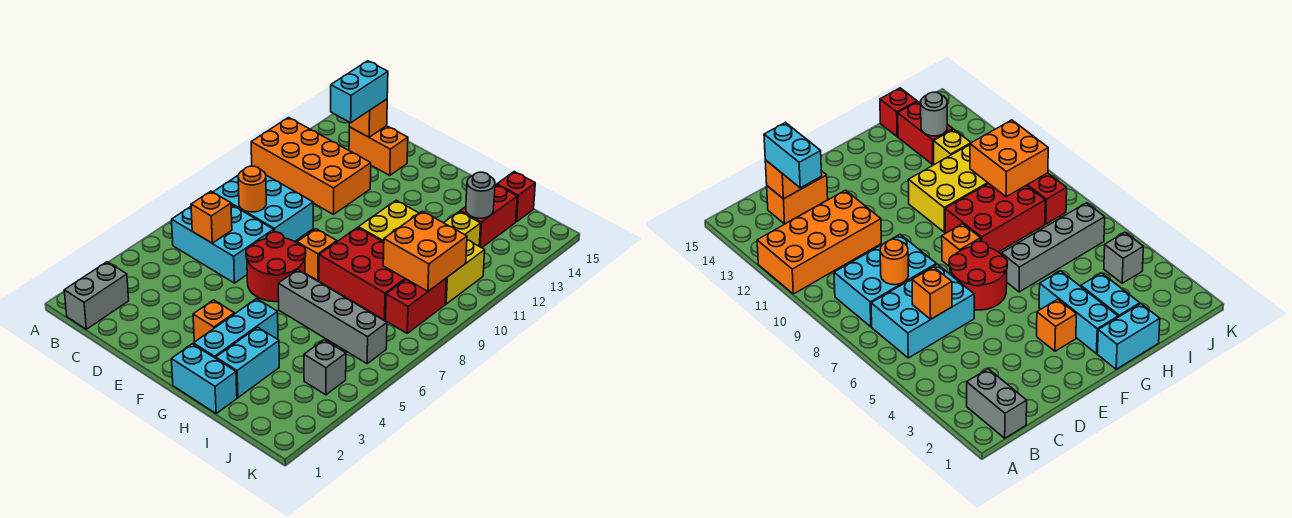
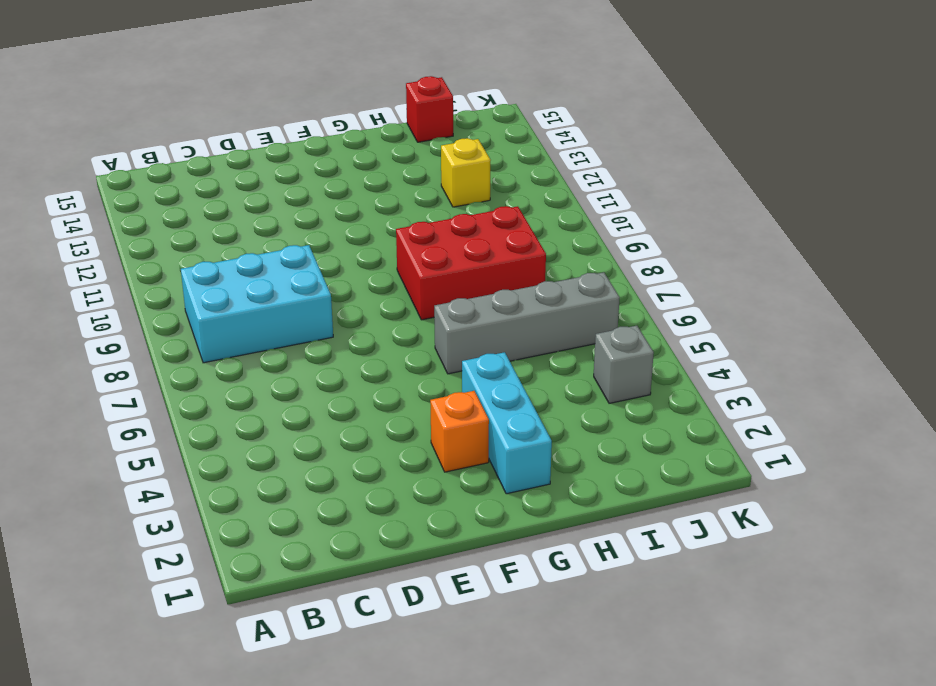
none -> orange 2x4 brick [251,118,371,214]
none -> grey 1x2 brick [64,262,129,329]
none -> cyan 2x3 brick [172,205,274,283]

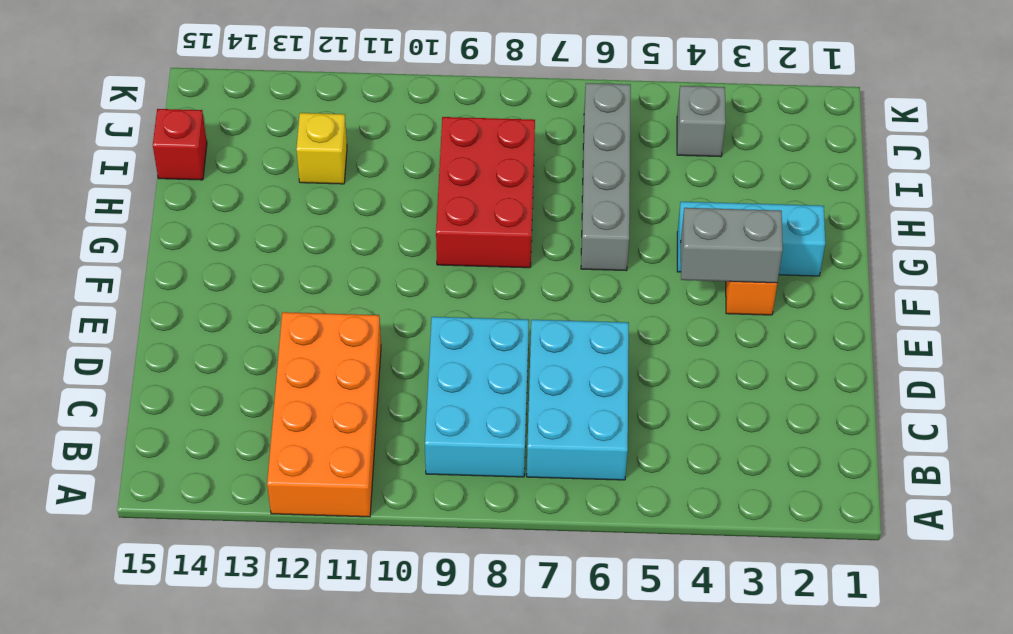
grey 1x2 brick [681,208,783,283] -> grey 1x2 brick moved to [64,262,129,329]
none -> orange 1x2 brick [349,126,408,175]
none -> red 2x2 round brick [246,232,306,302]
none -> orange 1x1 brick [297,229,337,281]

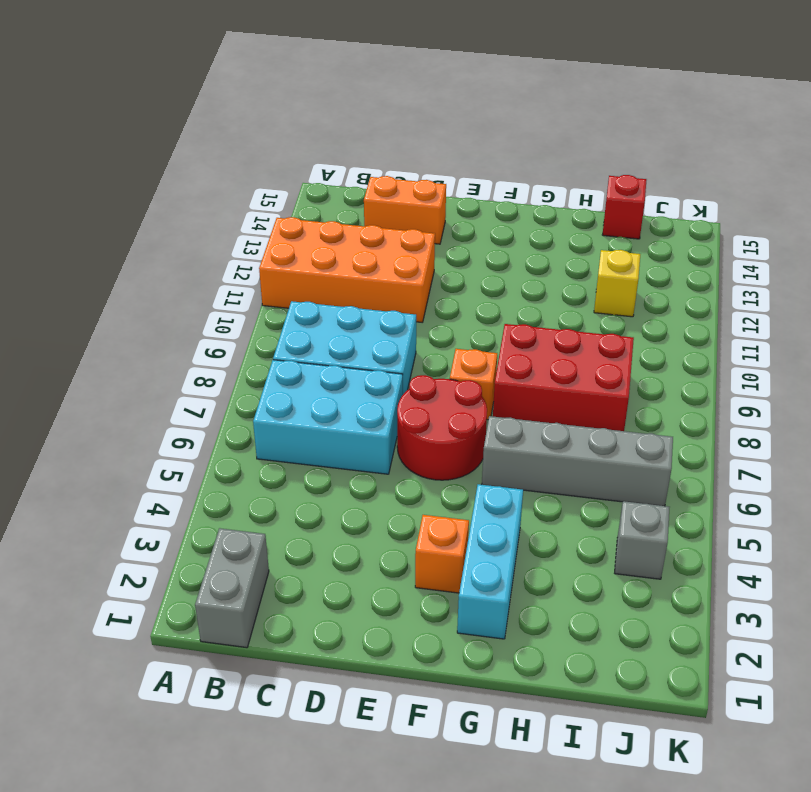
none -> cyan 1x2 brick [171,344,237,413]
none -> yellow 2x4 brick [359,200,485,304]
none -> cyan 1x2 brick [216,327,279,398]

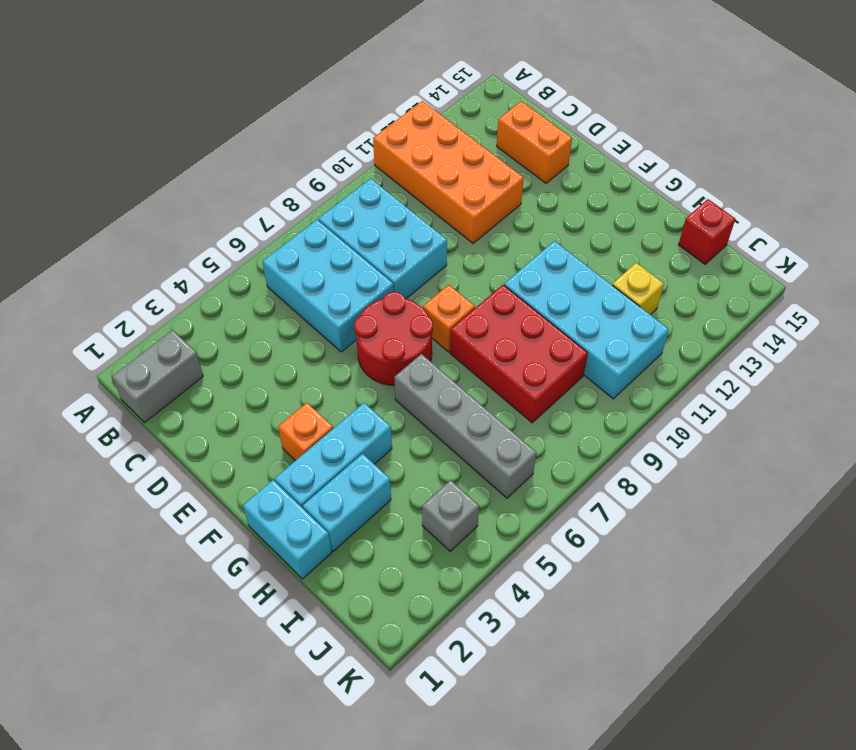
cyan 2x4 brick [504,241,669,399] -> yellow 2x4 brick [359,200,485,304]
none -> red 1x2 brick [460,185,517,248]
none -> red 1x2 brick [386,279,446,333]
none -> orange 1x1 brick [191,191,232,243]

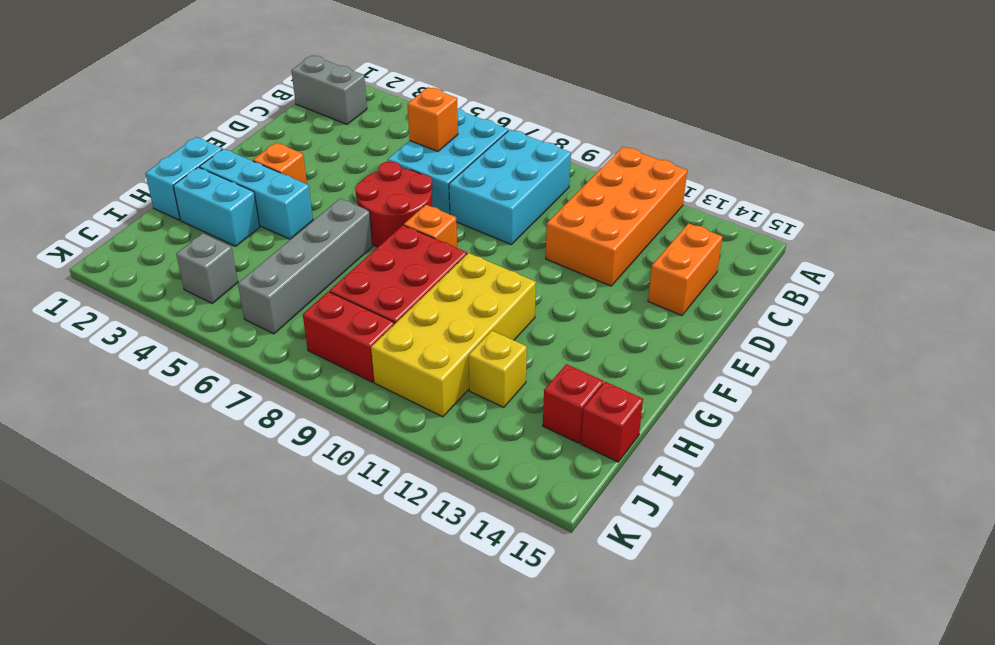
red 1x1 brick [543,364,603,443] -> red 1x2 brick [460,185,517,248]
none -> orange 1x1 round brick [238,166,266,212]
none -> orange 1x1 brick [349,99,387,137]
none -> orange 2x2 brick [383,211,467,291]

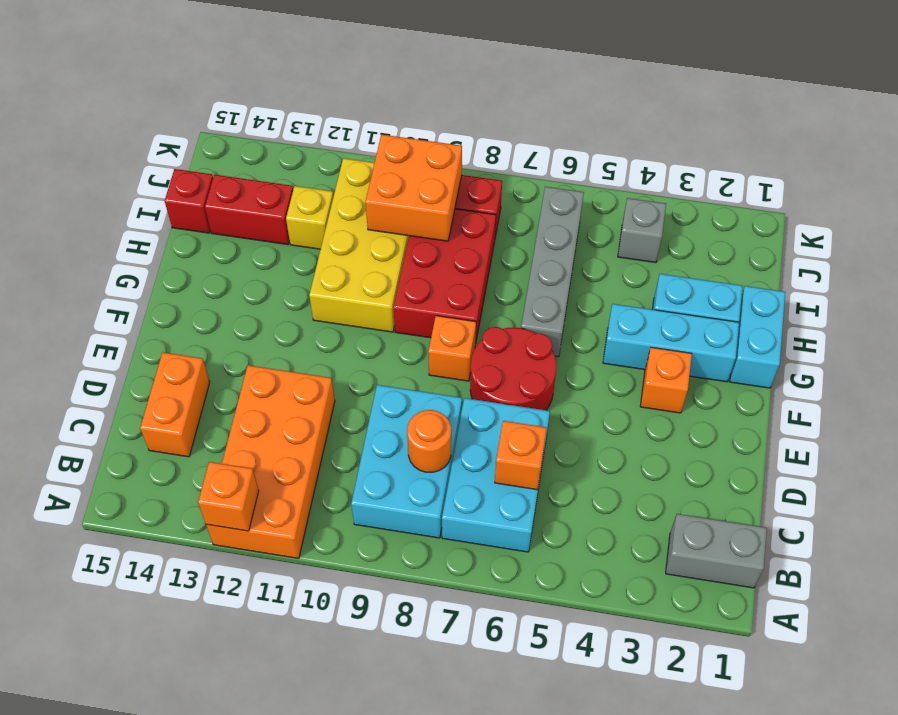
orange 1x1 brick [198,462,259,531] -> orange 1x1 brick moved to [349,99,387,137]
none -> grey 1x1 round brick [466,172,495,218]
none -> cyan 1x2 brick [331,61,388,123]

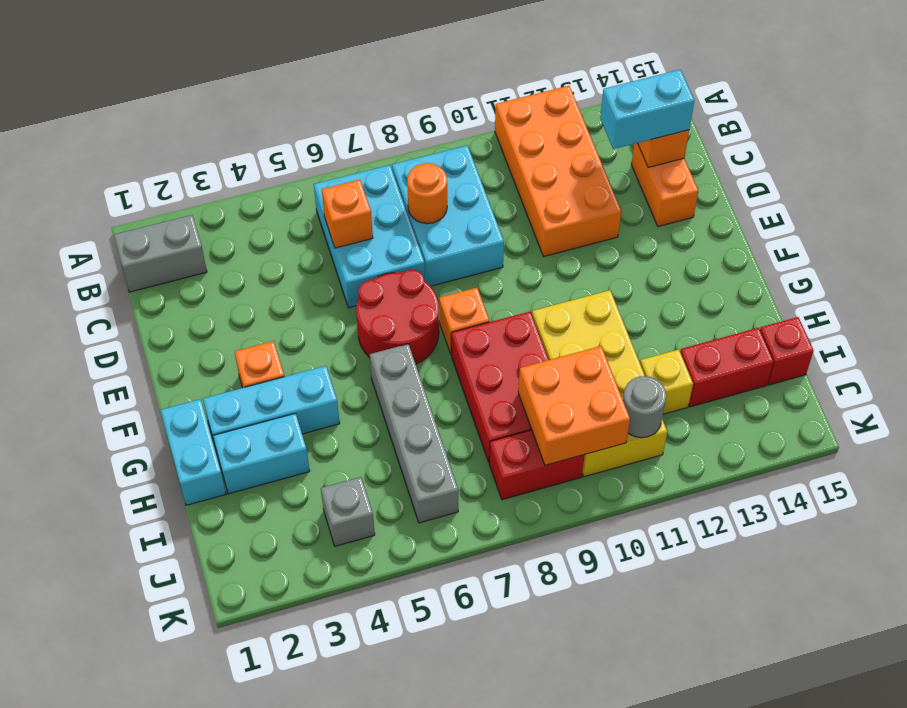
grey 1x1 round brick [623,376,666,438] -> grey 1x1 round brick moved to [466,172,495,218]

